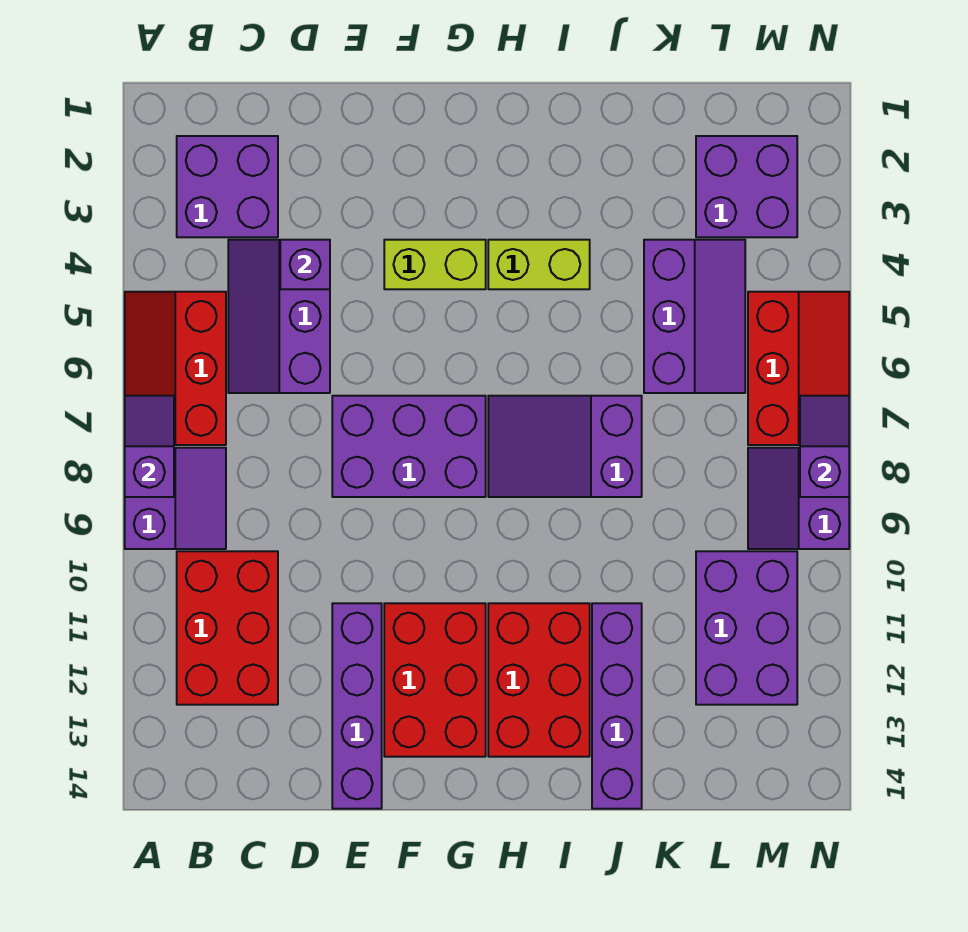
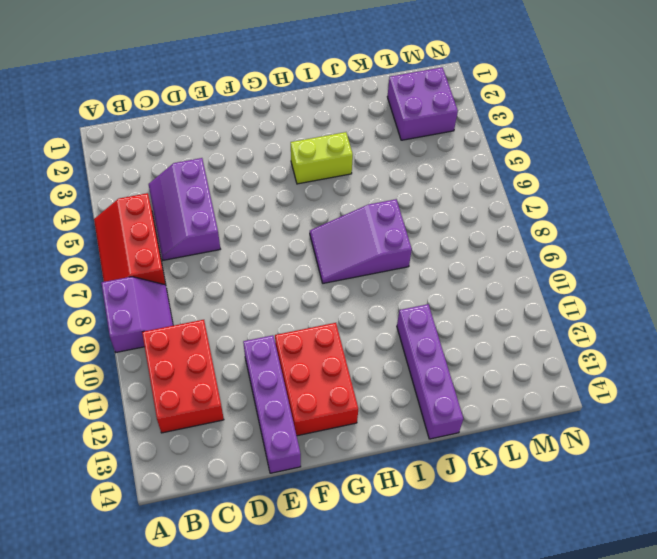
none -> purple 2x2 brick [177,136,278,237]
none -> purple 2x3 brick [332,396,486,497]
none -> lime 1x2 brick [384,240,486,289]

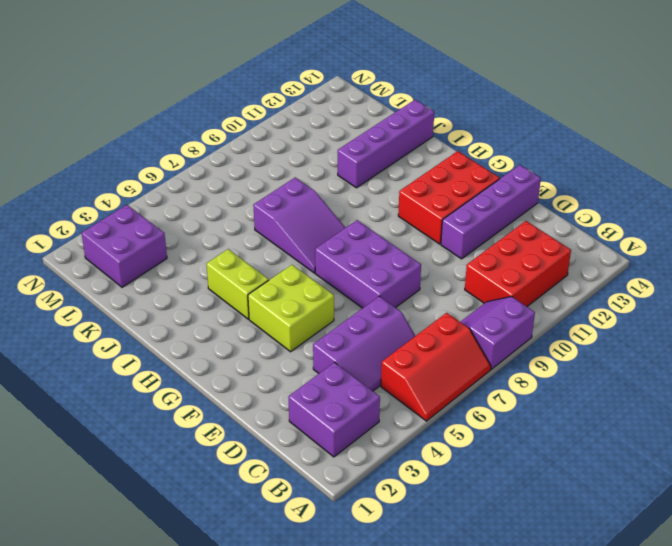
lime 2x2 brick [248,265,334,352] -> lime 1x2 brick [384,240,486,289]
none -> red 2x3 brick [488,603,590,757]
none -> purple 2x3 slope [644,240,745,393]
none -> purple 2x3 brick [696,551,797,705]

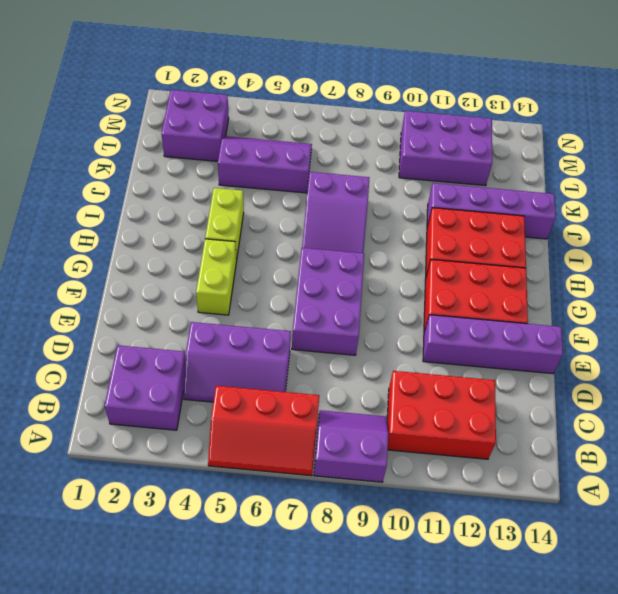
none -> red 2x3 slope [748,292,849,445]
none -> purple 2x2 slope [748,448,849,549]
none -> purple 1x2 slope [125,396,174,497]

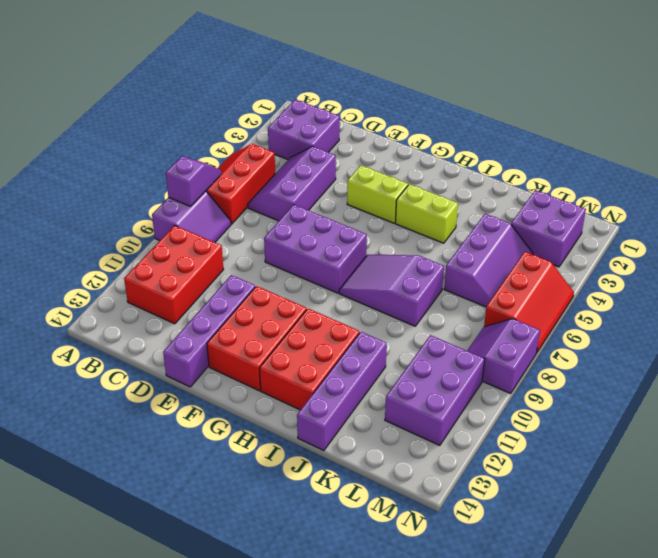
none -> purple 1x1 brick [280,240,330,289]
none -> purple 1x2 slope [800,396,849,497]

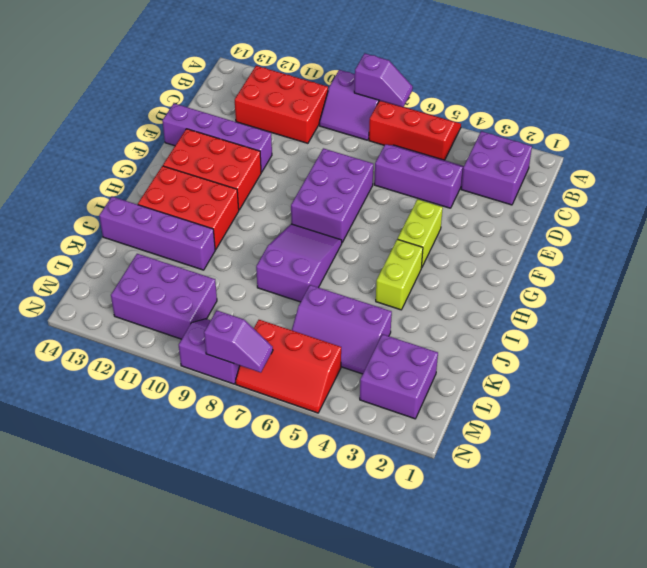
none -> purple 1x1 brick [280,240,330,289]

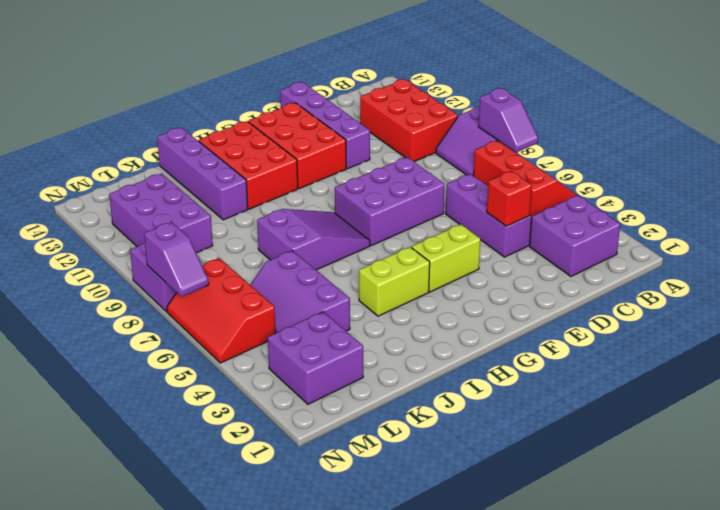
red 1x1 brick [487,171,532,226] -> purple 1x1 brick [280,240,330,289]

